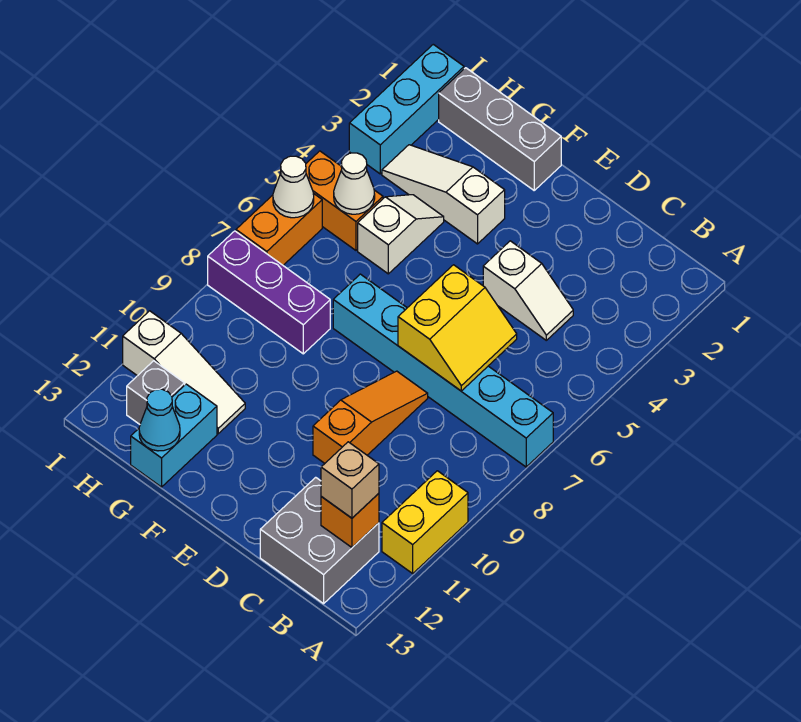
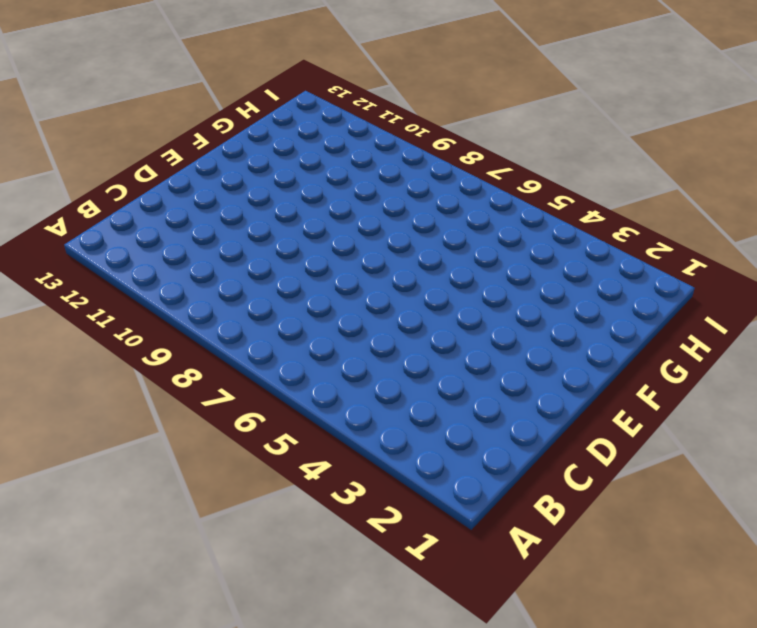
none -> cyan 1x6 brick [333,274,553,467]
none -> yellow 1x2 brick [382,471,468,574]
none -> grey 2x2 brick [260,477,379,604]

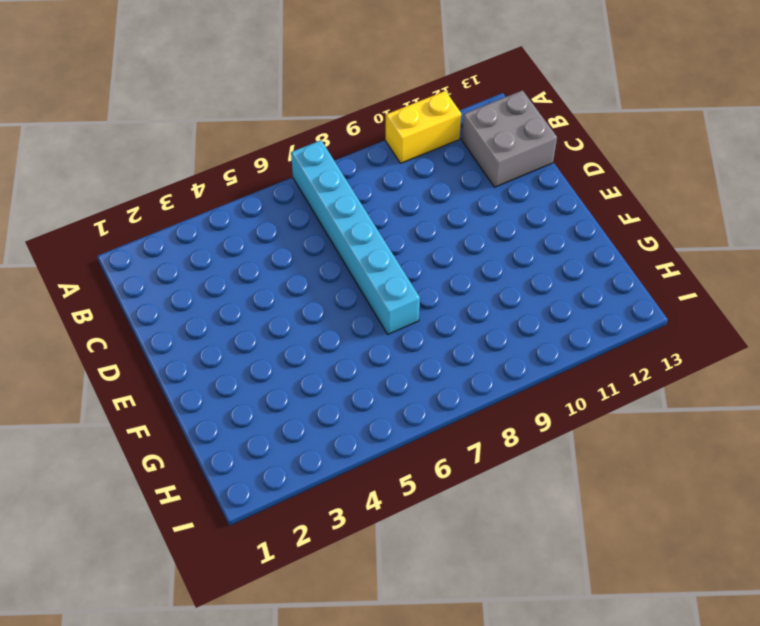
none -> white 1x2 slope [483,241,573,340]
none -> orange 1x3 slope [313,371,428,463]
none -> grey 1x3 brick [439,68,561,190]

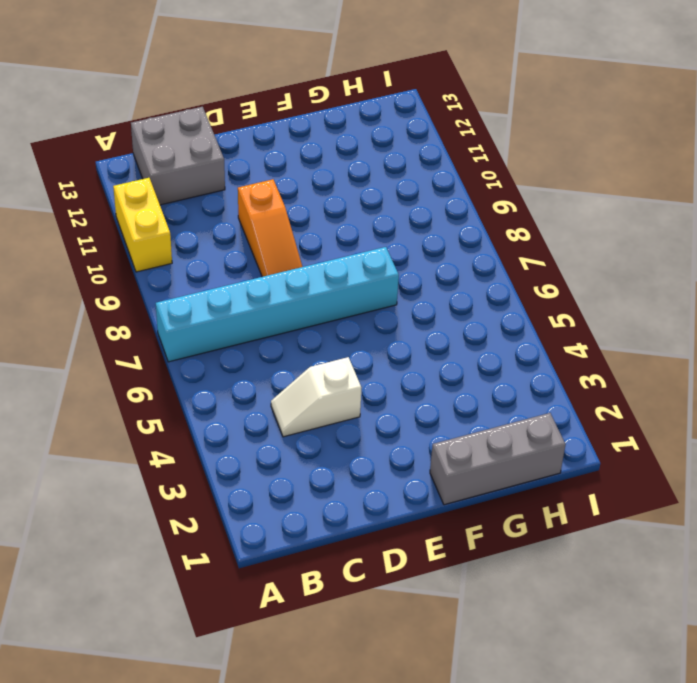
none -> white 1x3 slope [382,145,505,244]
none -> white 1x2 slope [358,195,444,274]
none -> purple 1x3 brick [208,231,330,354]

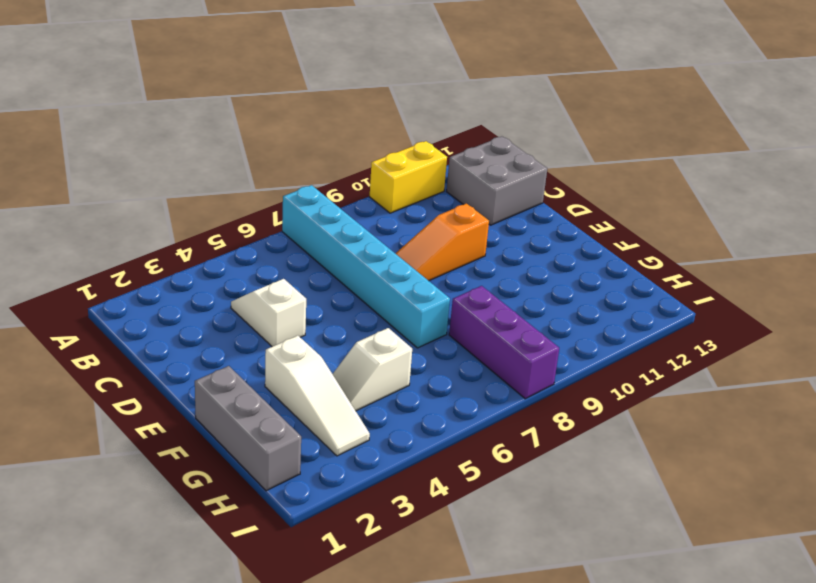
none -> white 1x3 slope [123,311,245,434]
none -> cyan 1x2 brick [131,384,217,487]
none -> orange 1x2 brick [306,151,383,250]

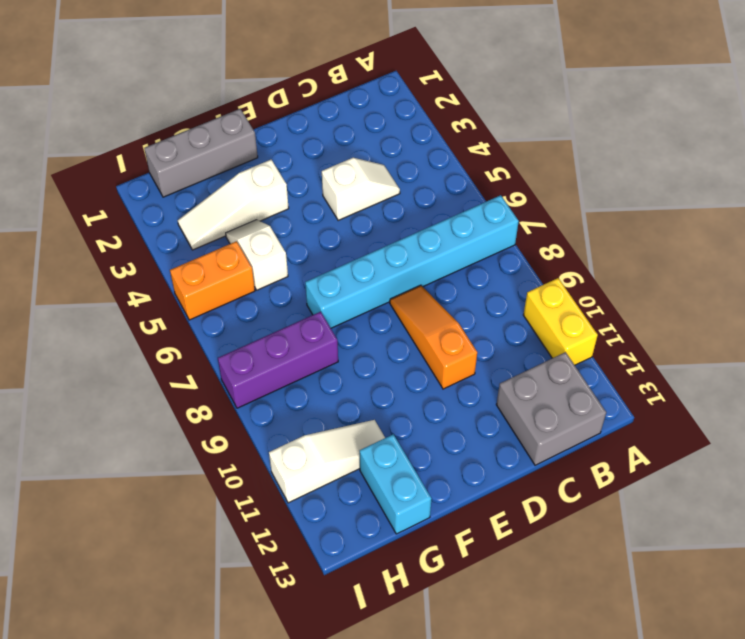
none -> grey 1x1 brick [127,361,185,424]
none -> cyan 1x3 brick [349,44,464,174]
none -> orange 1x2 brick [236,193,322,265]

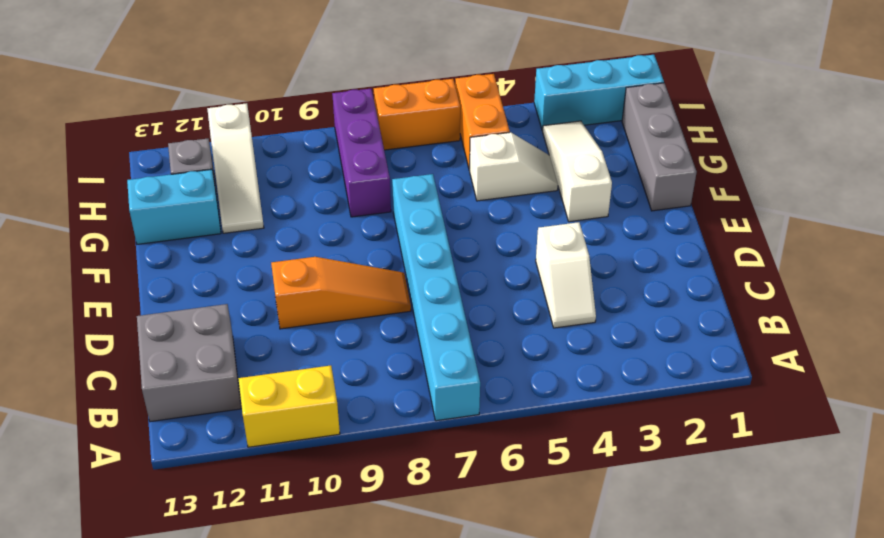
none -> orange 1x1 brick [321,494,379,547]
none -> yellow 2x2 slope [398,265,517,391]
none -> cyan 1x1 cone [139,389,180,451]

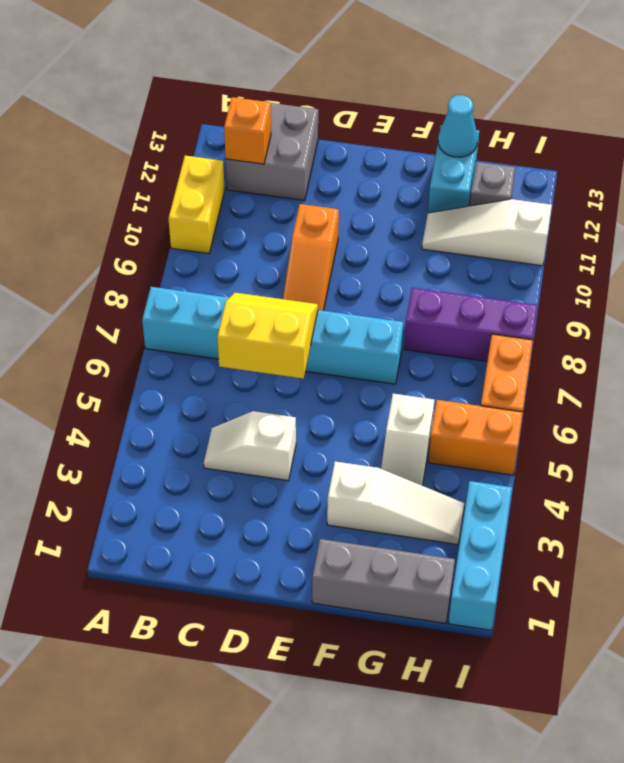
yellow 2x2 slope [217,293,318,378] -> yellow 2x2 slope turned to [398,265,517,391]
none -> white 1x1 cone [334,153,375,214]
none -> white 1x1 cone [273,156,314,218]
none -> tan 1x1 brick [321,442,379,518]

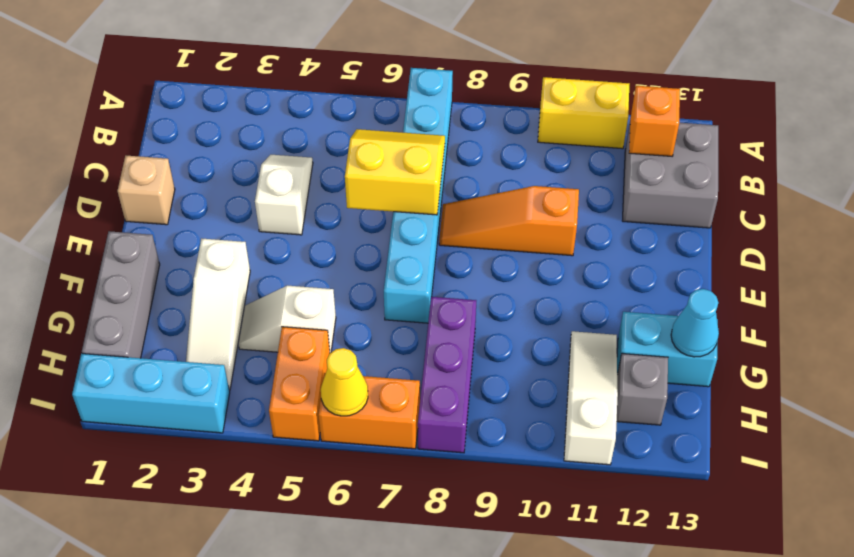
tan 1x1 brick [118,156,175,225] -> tan 1x1 brick moved to [321,442,379,518]
yellow 1x1 cone [321,348,368,416] -> white 1x1 cone [273,156,314,218]
none -> white 1x1 cone [334,153,375,214]

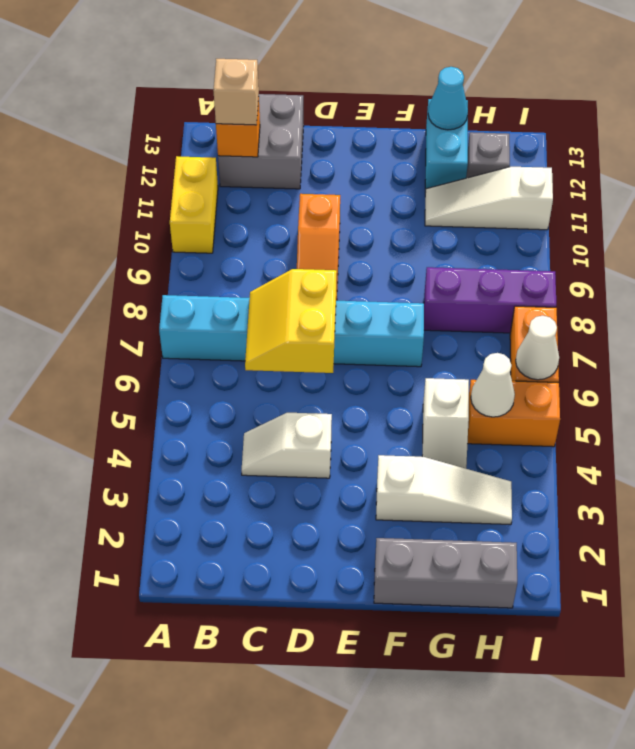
none -> cyan 1x3 brick [349,44,464,174]

